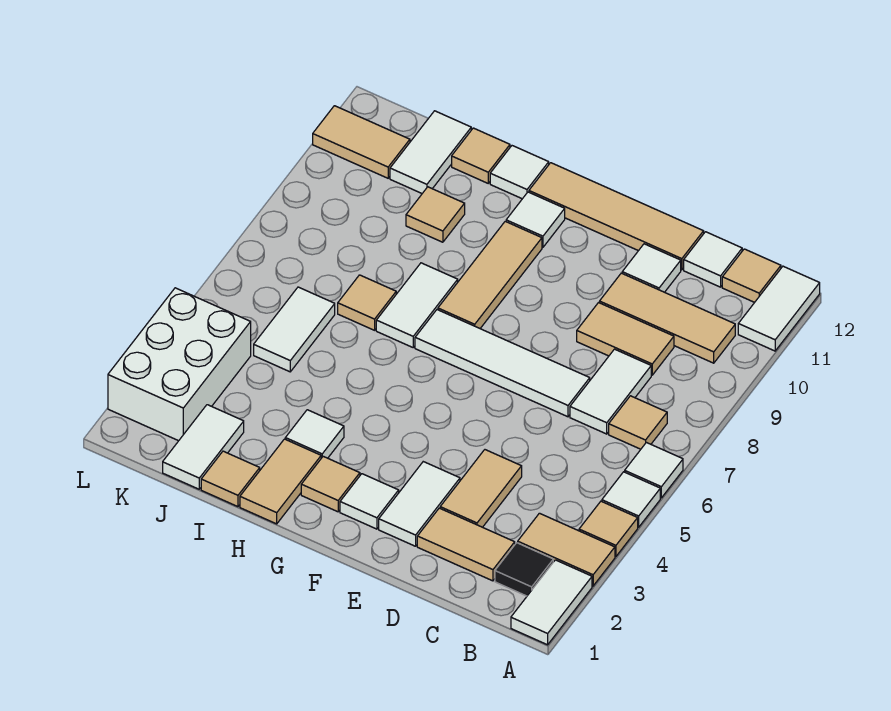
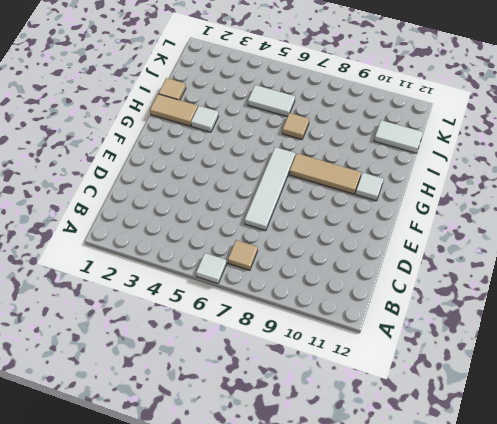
none -> white 1x2 tile [511,560,592,645]
none -> tan 1x2 tile [518,513,615,586]
none -> tan 1x1 tile [579,501,638,557]
none -> white 1x1 tile [602,472,660,527]

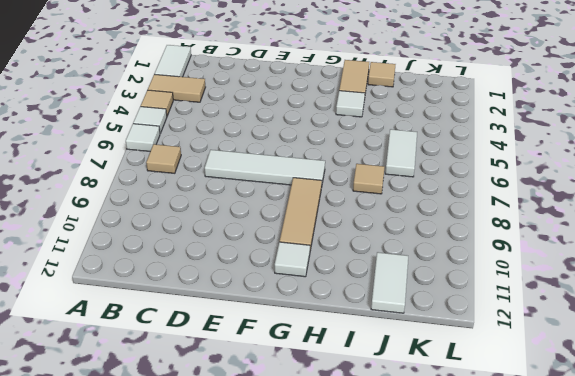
none -> white 1x2 tile [738,266,820,351]
none -> black 1x1 tile [495,543,553,596]
none -> tan 1x3 tile [600,273,735,363]
none -> tan 1x1 tile [722,249,781,302]

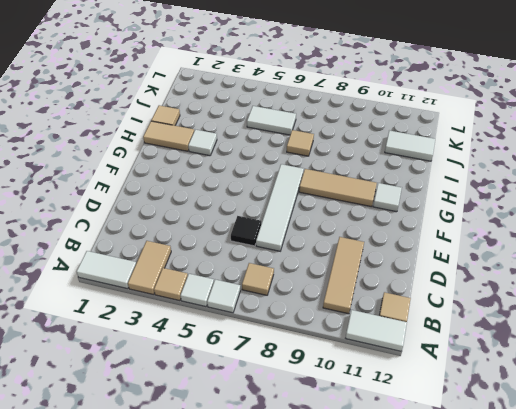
black 1x1 tile [231,216,261,246] -> black 1x1 tile moved to [495,543,553,596]
none -> tan 1x2 tile [417,508,515,581]
none -> white 1x2 tile [570,349,651,434]
none -> tan 1x2 tile [577,303,674,375]
none -> white 1x1 tile [684,232,742,287]

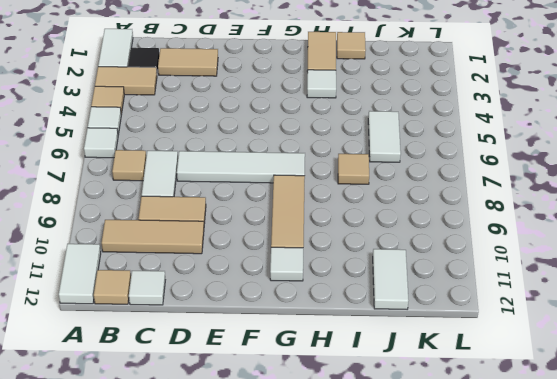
none -> tan 1x2 tile [440,450,522,527]
none -> white 1x1 tile [622,244,681,292]
none -> tan 1x4 tile [529,163,704,270]
none -> white 1x2 tile [379,462,460,546]

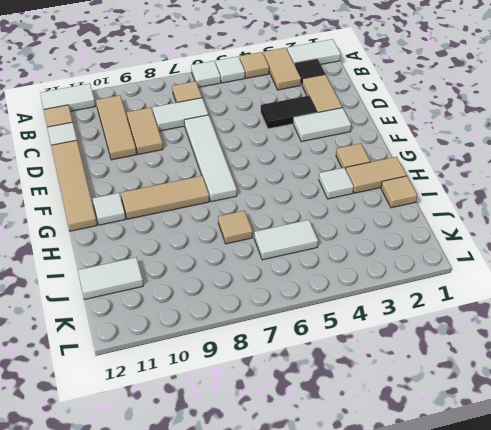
black 1x2 tile [261,96,317,129] -> tan 1x2 tile [440,450,522,527]
none -> white 1x1 tile [622,244,681,292]
none -> white 1x1 tile [340,474,399,529]
none -> white 1x2 tile [376,263,458,347]
none -> white 1x1 tile [490,146,549,199]

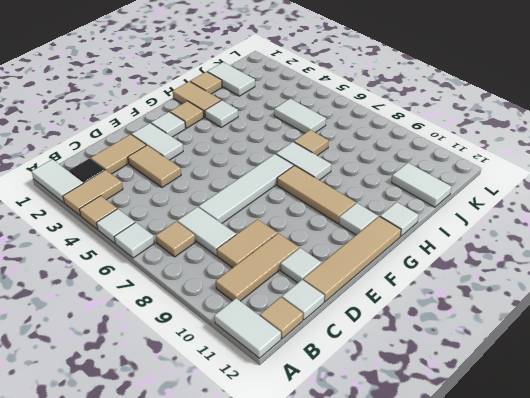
none -> tan 1x1 tile [406,187,465,242]
none -> tan 1x1 tile [452,128,510,183]
none -> white 2x3 brick [108,288,251,441]
none -> tan 1x2 tile [313,106,410,178]

